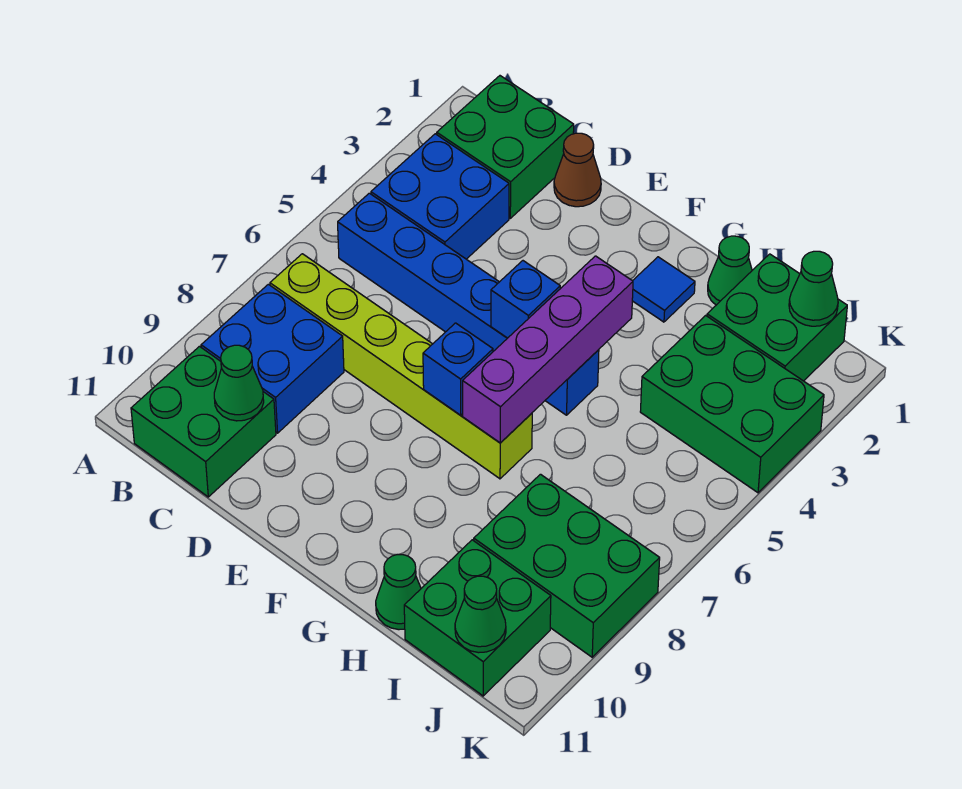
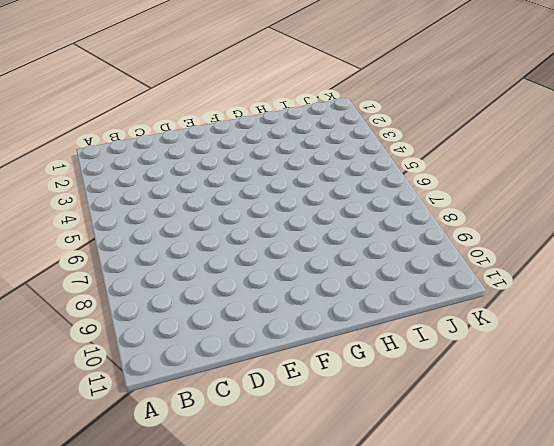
none -> green 2x2 brick [437,76,574,218]
none -> blue 2x2 brick [371,134,509,259]
none -> blue 1x6 brick [338,193,599,415]

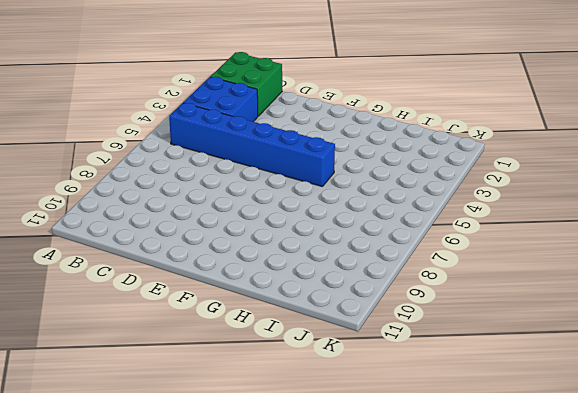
none -> lime 1x6 brick [270,254,532,479]
none -> blue 2x2 brick [201,284,344,433]
none -> green 2x2 brick [131,346,276,497]

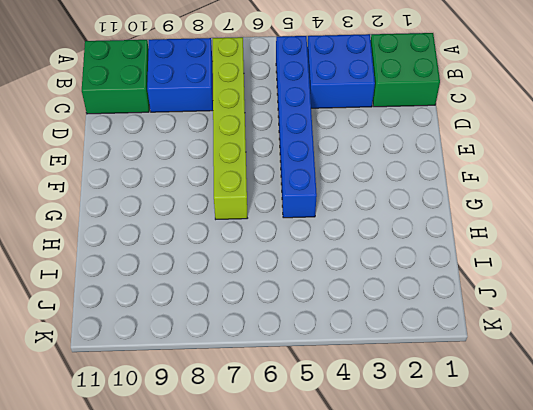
none -> brown 1x1 cone [554,133,601,207]
none -> blue 1x1 tile [632,257,695,322]
none -> green 1x1 cone [708,236,752,305]

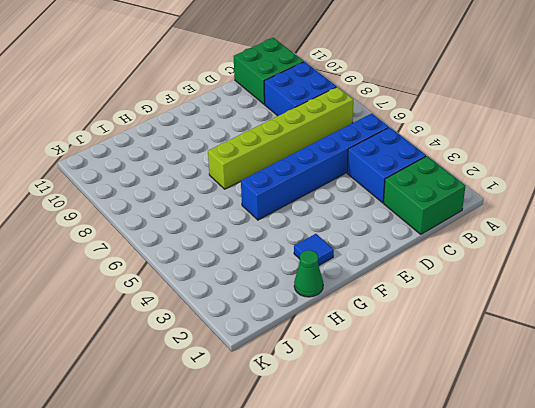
none -> brown 1x1 cone [554,133,601,207]
none -> green 1x1 cone [376,554,421,630]
none -> green 2x2 brick [707,254,847,381]

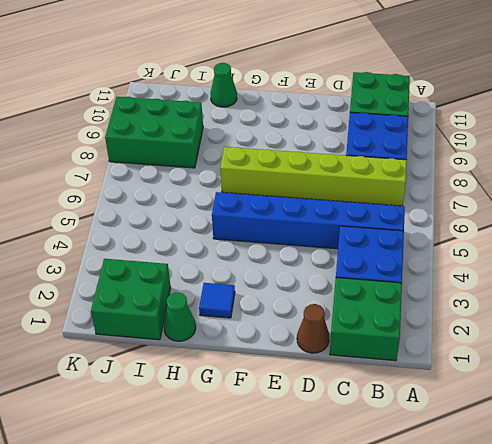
none -> green 2x3 brick [640,315,824,493]
none -> green 2x2 brick [404,540,551,696]
none -> green 1x1 cone [214,345,264,421]

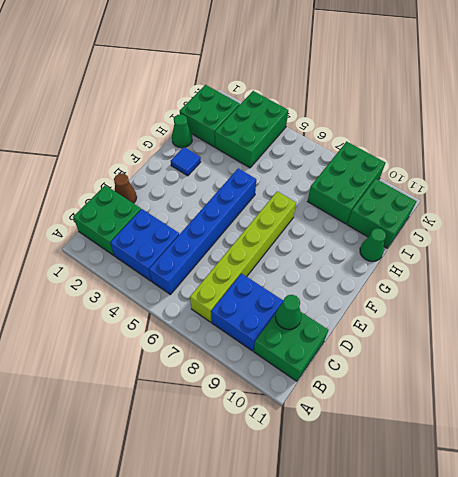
none -> blue 1x1 brick [491,261,560,338]
none -> blue 1x1 brick [423,323,493,415]
none -> purple 1x4 brick [463,256,633,443]

